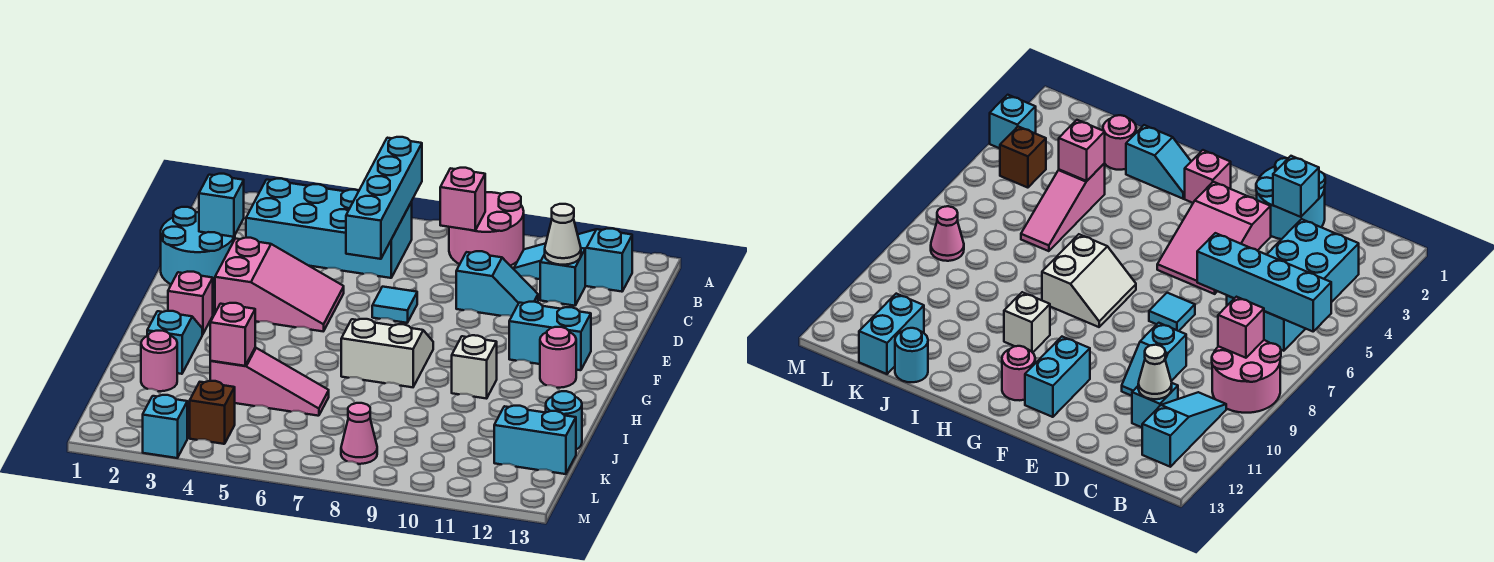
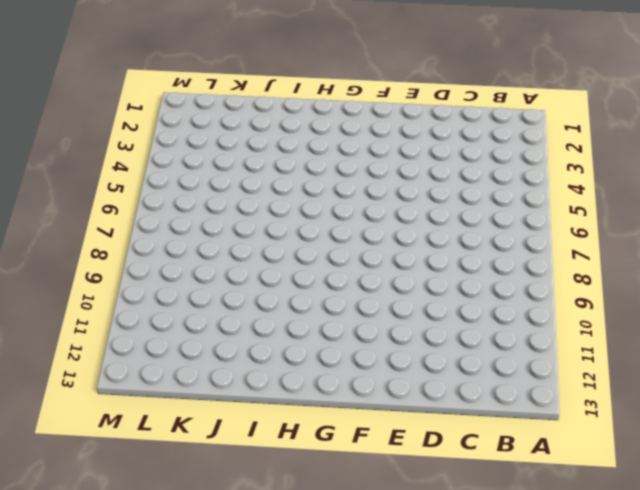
none -> pink 2x2 round brick [449,192,524,266]
none -> cyan 2x4 brick [246,179,412,278]
none -> cyan 1x3 slope [514,229,632,292]

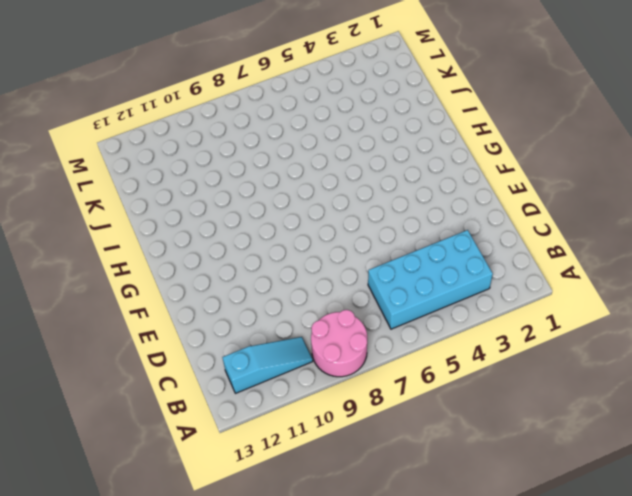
none -> cyan 1x1 brick [540,248,585,306]
none -> cyan 2x2 round brick [161,207,235,289]
none -> cyan 1x2 slope [456,251,538,316]

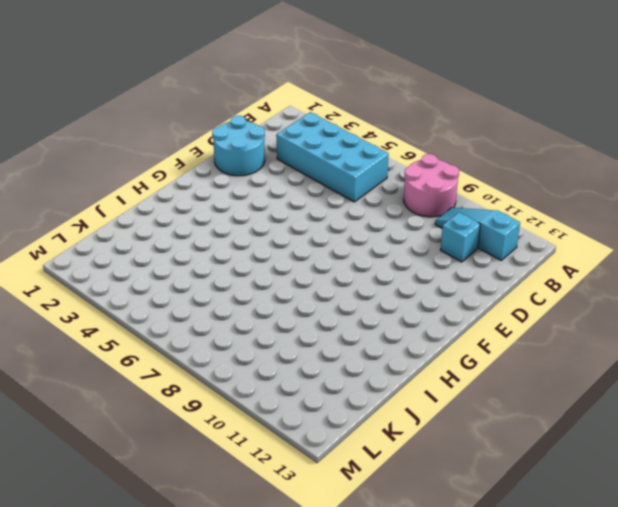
none -> cyan 1x2 slope [456,251,538,316]
none -> pink 2x3 slope [215,238,344,331]
none -> cyan 1x1 tile [372,287,417,323]

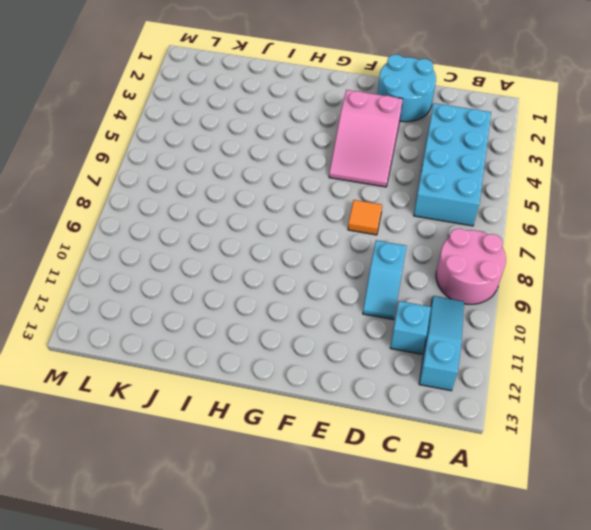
orange 1x1 tile [348,200,382,235] -> cyan 1x1 tile [372,287,417,323]
none -> cyan 1x2 brick [509,302,591,370]
none -> pink 1x1 brick [168,272,213,335]
none -> white 2x2 slope [341,319,433,387]

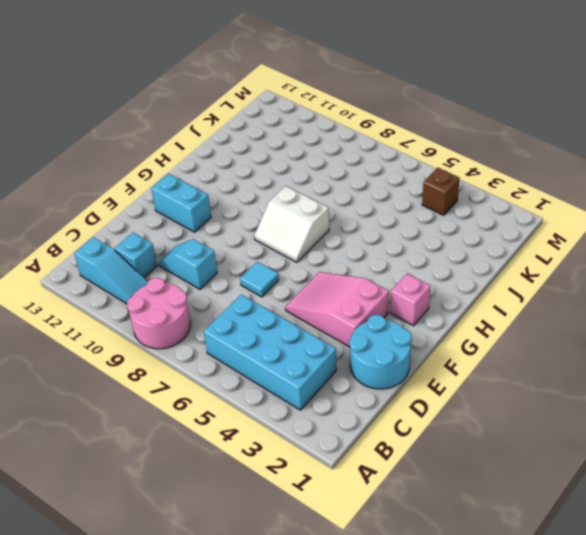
none -> pink 1x1 round brick [540,327,576,388]
none -> cyan 1x2 slope [147,311,202,374]
none -> white 1x1 brick [452,335,497,399]

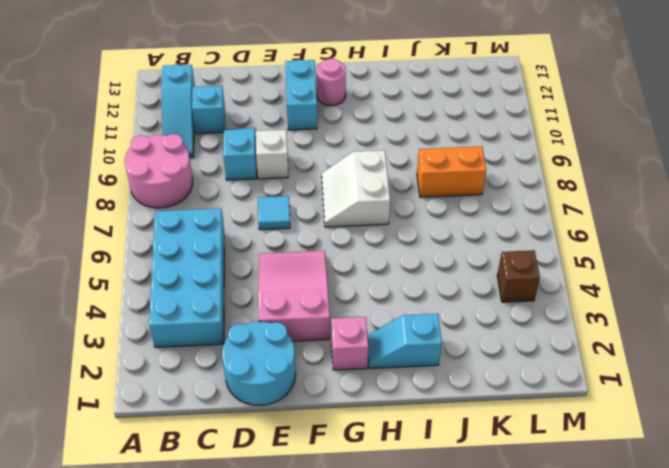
white 1x1 brick [256,130,288,179] -> white 1x1 brick moved to [452,335,497,399]
orange 1x2 brick [417,146,486,197] -> none
none -> pink 1x1 round brick [141,331,177,391]
none -> pink 1x3 slope [210,348,329,416]
none -> cyan 1x1 round brick [546,391,582,449]

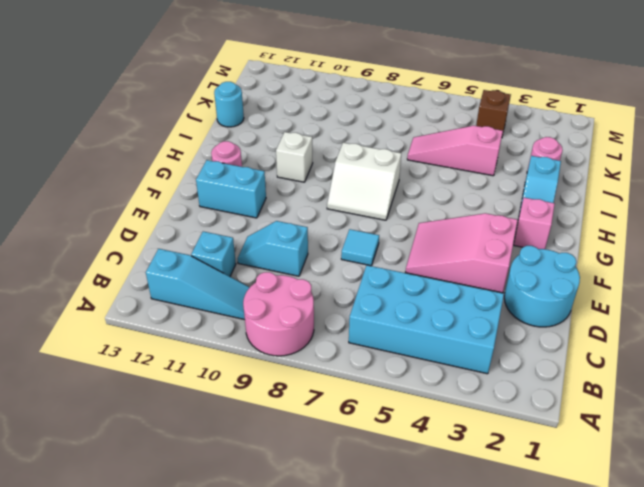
none -> cyan 1x2 brick [494,406,576,474]
none -> pink 1x1 cone [341,403,377,464]
none -> cyan 1x1 brick [143,395,187,458]

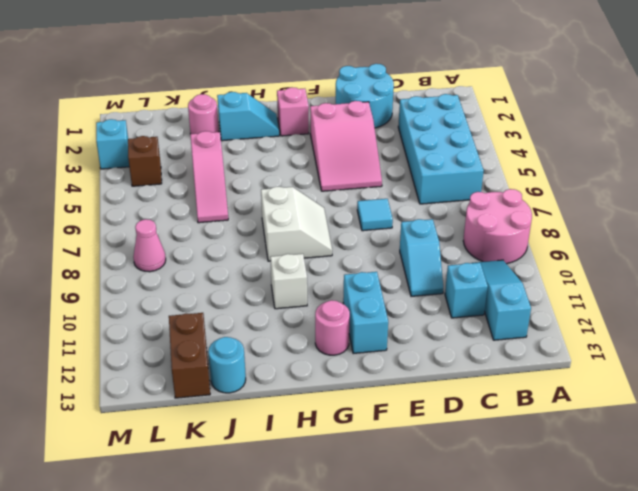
brown 1x2 brick [169,313,210,398] -> cyan 1x2 brick [494,406,576,474]
none -> cyan 1x4 brick [346,137,422,259]
none -> pink 1x1 brick [440,168,485,231]
none -> white 1x1 cone [545,204,581,265]

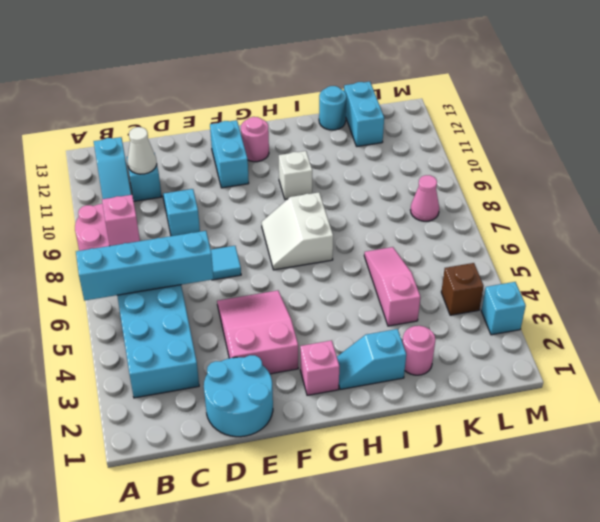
none -> cyan 1x1 brick [199,174,244,237]
none -> pink 1x1 brick [210,303,255,366]

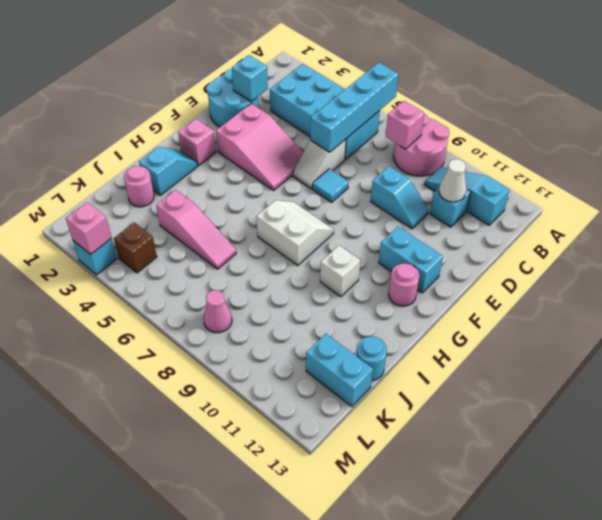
white 1x2 slope [293,139,346,189] -> none
pink 1x1 brick [66,202,112,254] -> pink 1x1 brick moved to [210,303,255,366]

